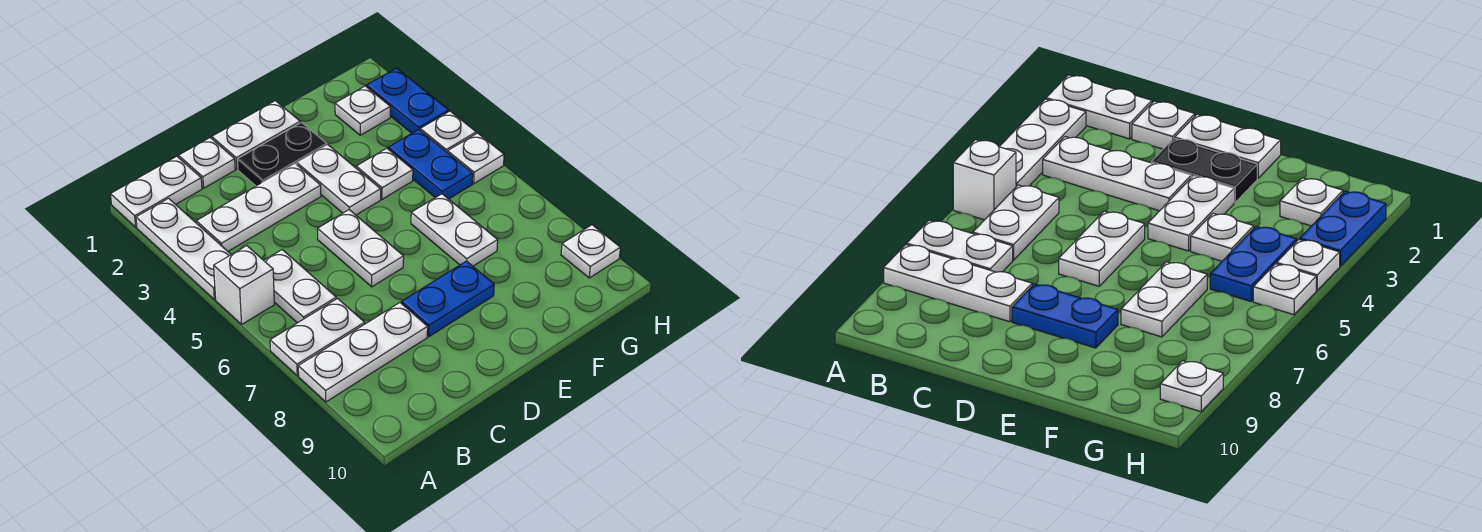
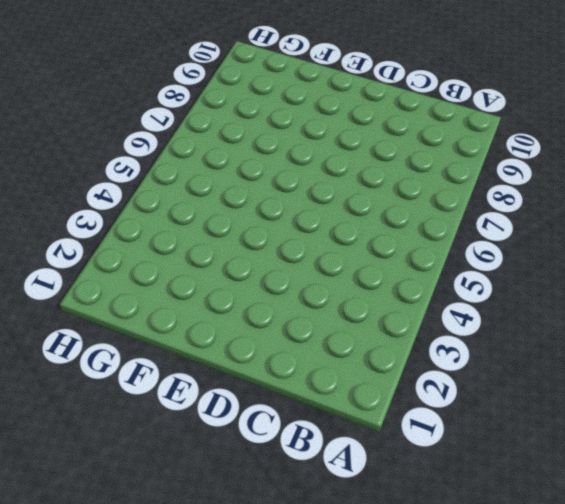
none -> white 1x2 plate [110,156,202,227]
none -> white 1x3 plate [136,198,231,300]
none -> white 1x1 brick [214,246,274,324]

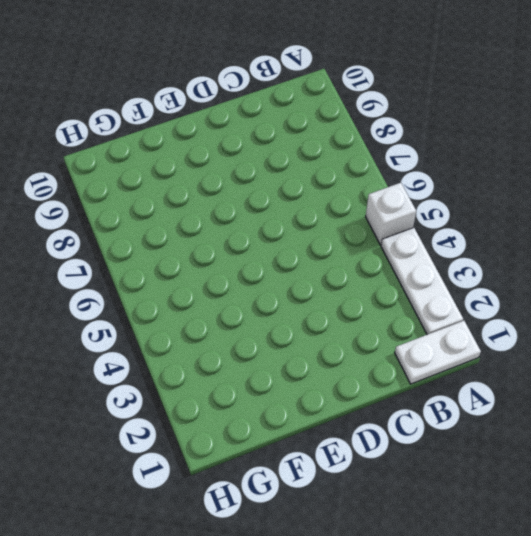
none -> white 1x2 plate [270,299,365,376]
none -> white 1x3 plate [298,303,428,402]
none -> white 1x3 plate [196,164,321,251]

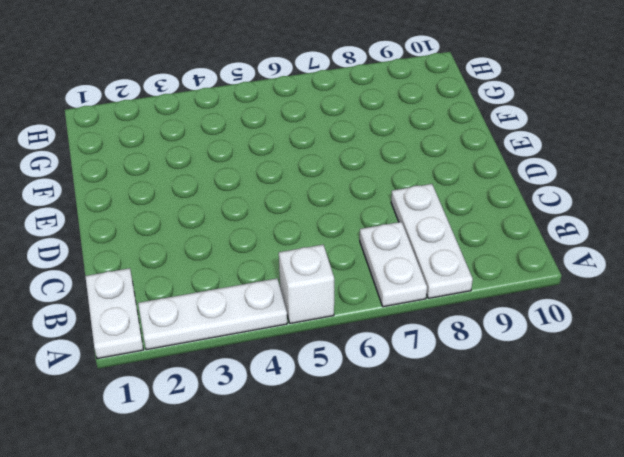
none -> white 1x3 plate [196,164,321,251]
none -> white 1x2 plate [264,250,336,323]
none -> white 1x1 plate [179,138,235,188]

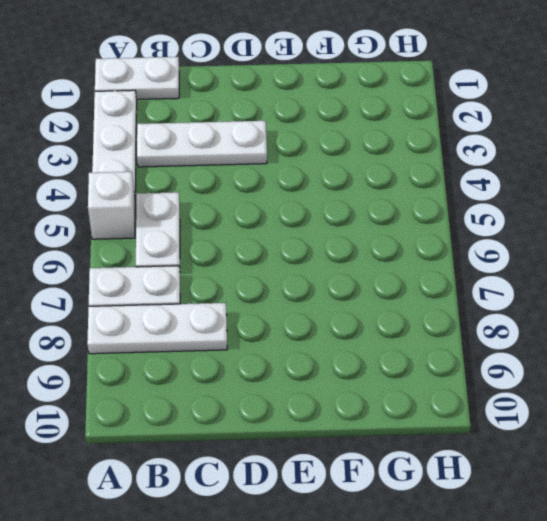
none -> white 1x1 plate [179,138,235,188]
none -> white 1x2 plate [212,101,300,169]
none -> black 1x2 plate [238,122,327,186]

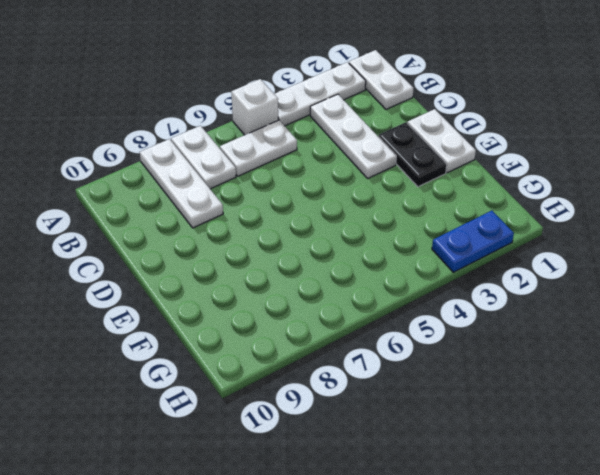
none -> white 1x1 plate [179,138,235,188]
none -> white 1x2 plate [318,210,404,287]
none -> blue 1x2 plate [402,261,494,337]

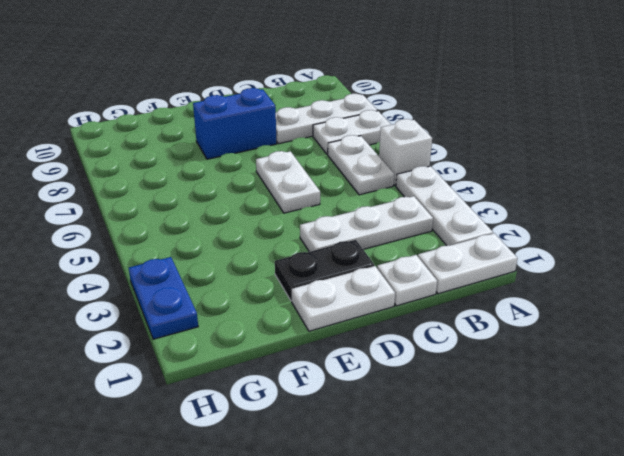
blue 1x2 brick [193,88,277,159] -> blue 1x2 plate [402,261,494,337]
none -> white 1x2 plate [297,145,381,215]
none -> white 1x1 plate [356,148,413,199]
none -> white 1x2 plate [411,194,498,266]

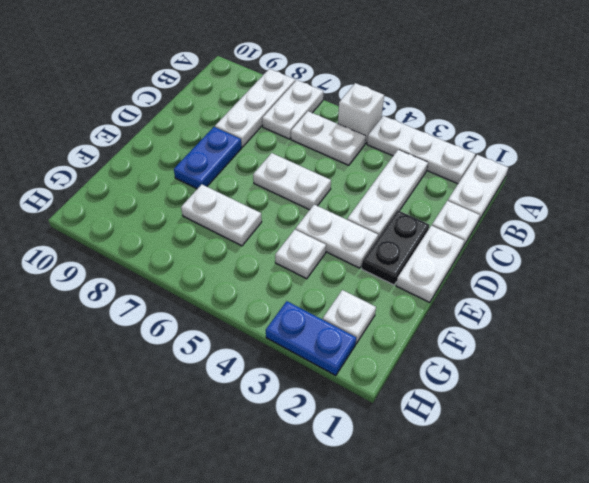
none -> blue 1x2 plate [388,130,473,199]
none -> white 1x1 plate [420,111,476,153]
none -> white 1x1 plate [448,133,504,184]

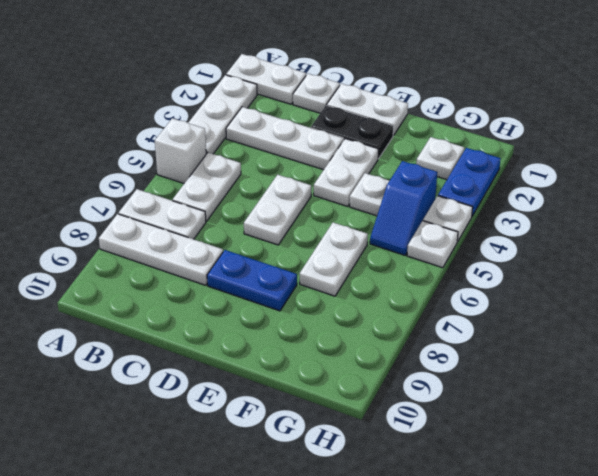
blue 1x2 slope [370,161,437,255] -> blue 1x2 plate [388,130,473,199]
none -> white 1x1 plate [561,225,620,278]

